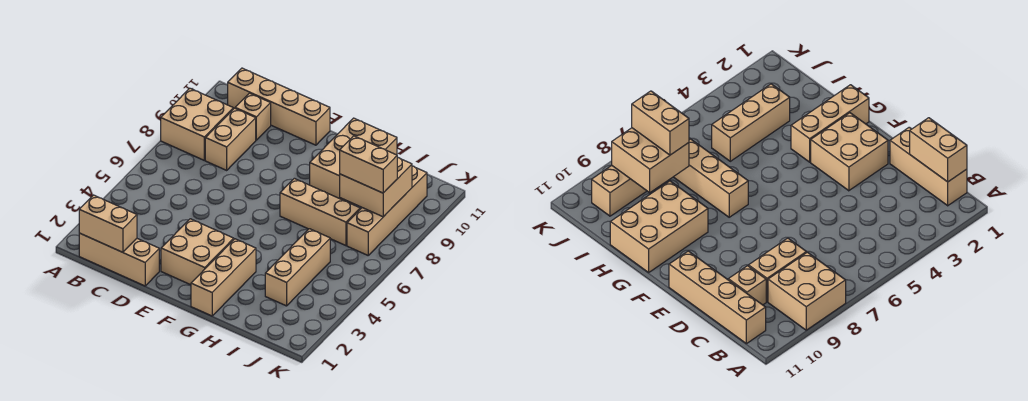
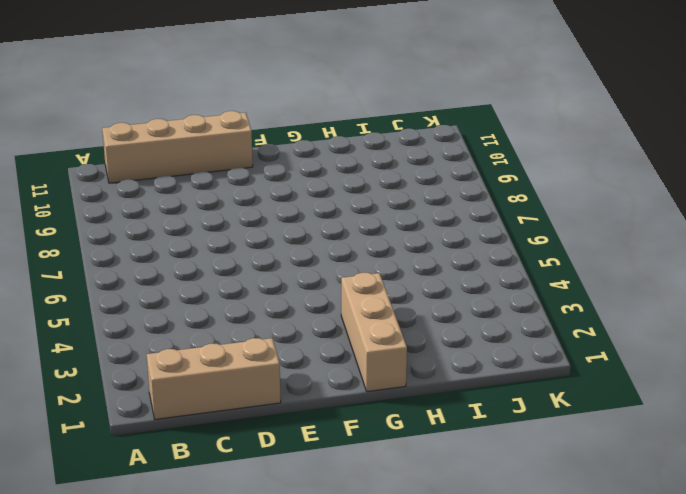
none -> tan 2x2 brick [161,88,233,160]
none -> tan 1x2 brick [205,108,256,170]
none -> tan 1x1 brick [235,93,271,140]

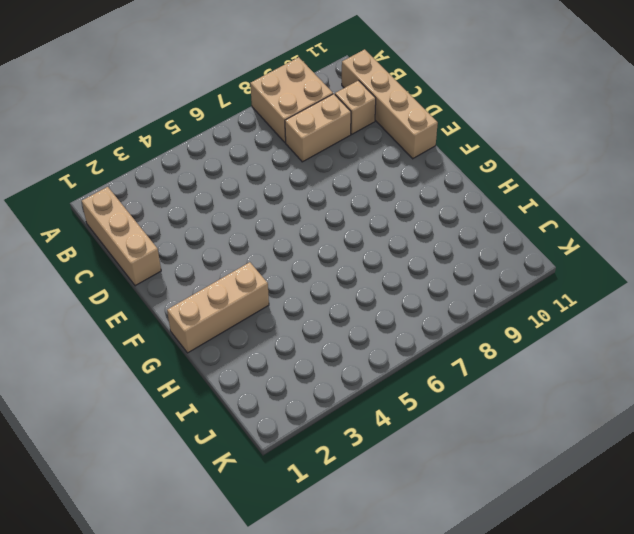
none -> tan 2x2 brick [161,219,234,285]
none -> tan 1x3 brick [280,178,360,246]
none -> tan 2x3 brick [310,118,397,205]

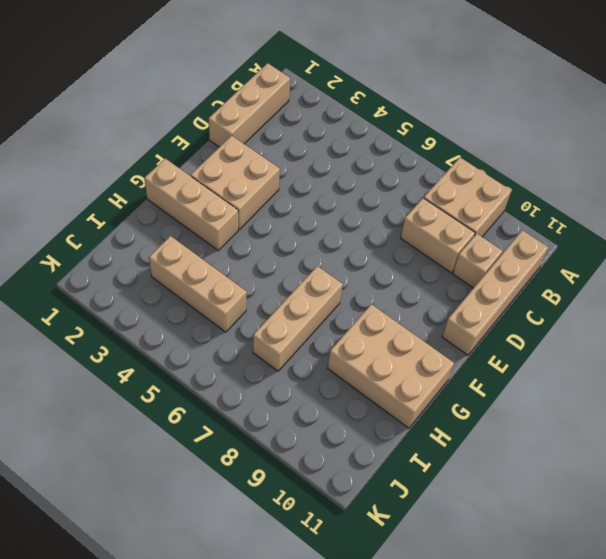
none -> tan 1x4 brick [347,166,427,255]
none -> tan 1x2 brick [79,195,137,252]
none -> tan 2x2 brick [340,157,412,217]

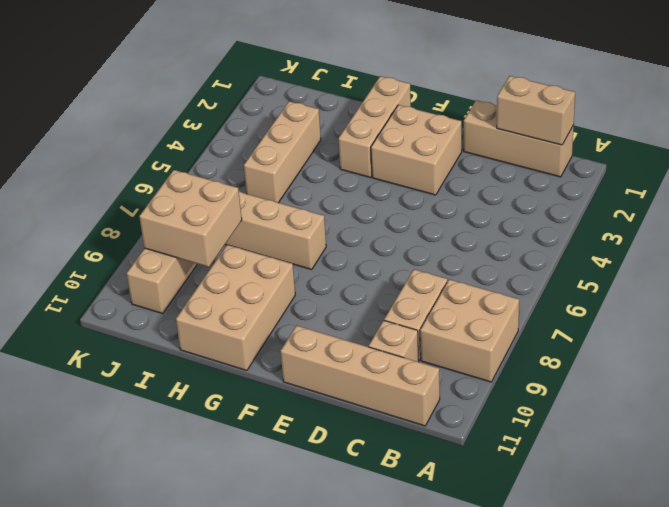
none -> tan 1x2 brick [340,136,397,193]

